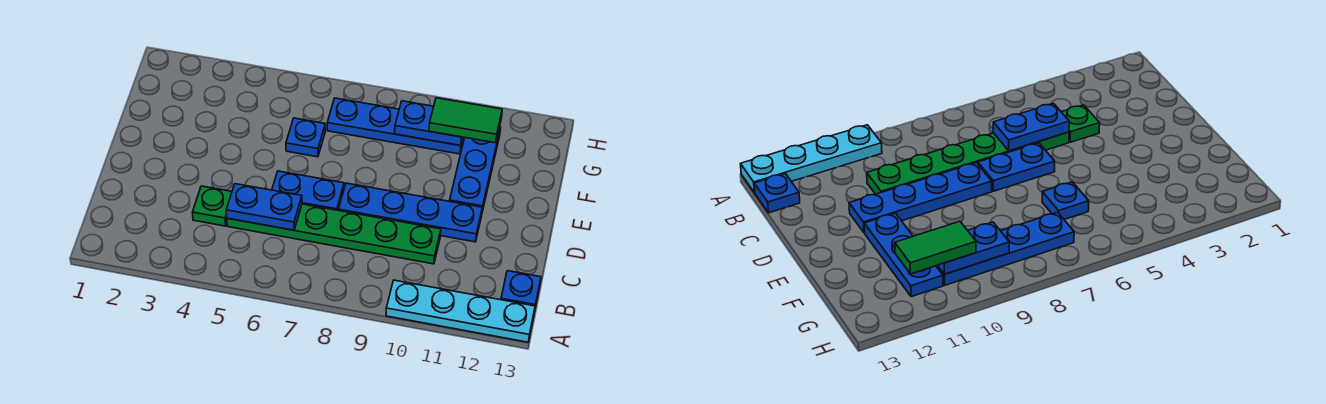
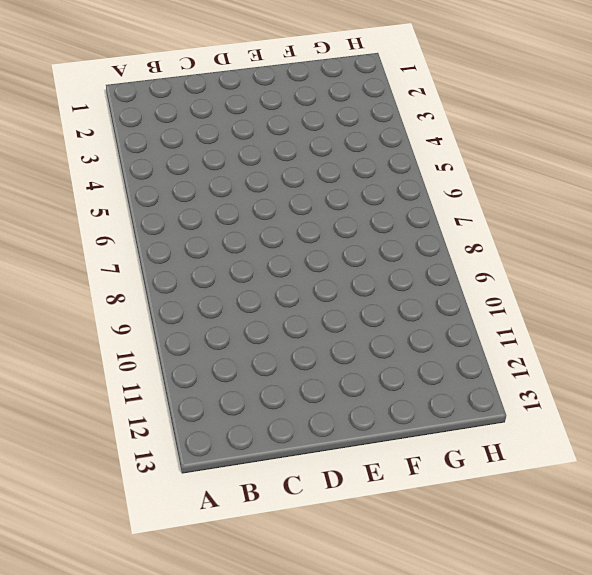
none -> cyan 1x4 plate [386,280,535,342]
none -> blue 1x1 plate [501,271,541,307]
none -> green 1x1 plate [192,186,232,226]

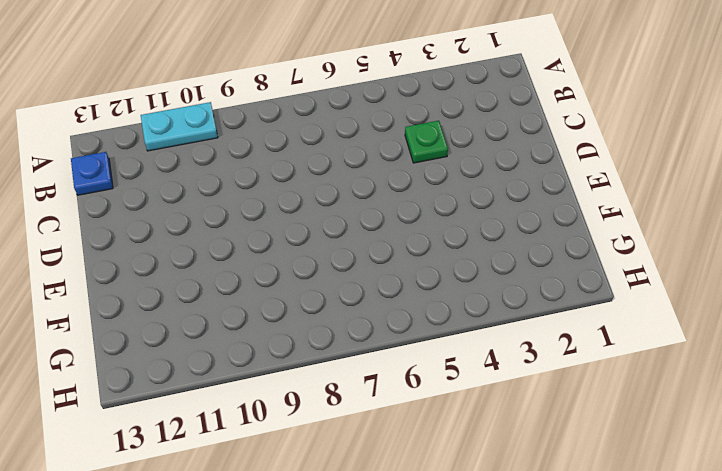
cyan 1x2 plate [141,102,218,151] -> cyan 1x4 plate [386,280,535,342]
none -> green 1x6 plate [227,204,441,264]
none -> blue 1x2 plate [272,171,344,211]
none -> blue 1x4 plate [339,183,482,242]

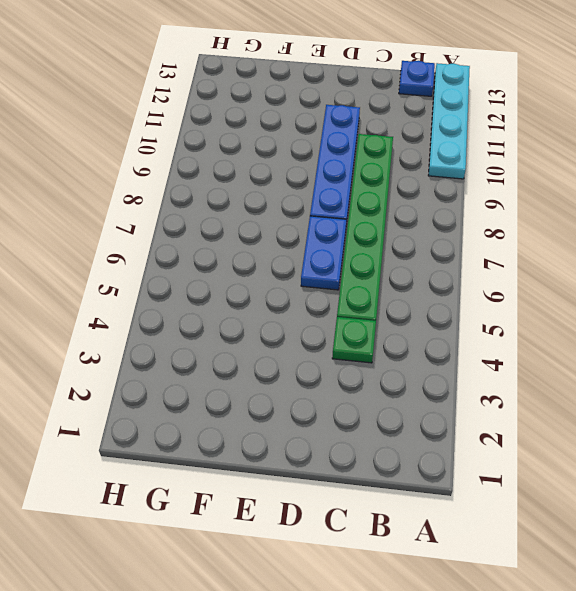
none -> blue 1x3 plate [450,127,501,212]
none -> blue 1x1 plate [286,118,325,157]
none -> blue 1x4 plate [327,98,464,154]

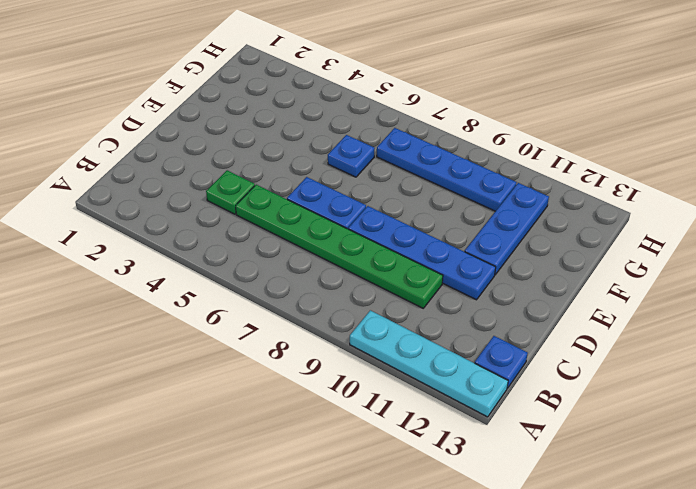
none -> blue 1x2 plate [226,184,302,230]
none -> blue 1x2 plate [395,101,463,146]
none -> green 1x2 tile [429,98,502,143]

